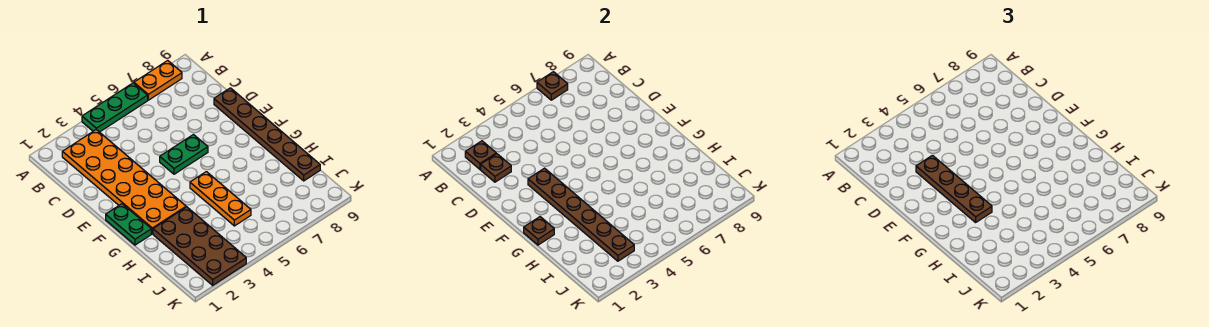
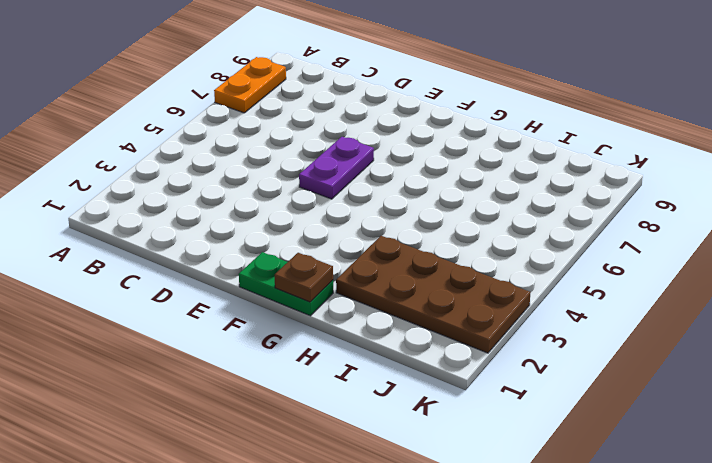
purple 1x2 plate [299,137,374,199] -> green 1x2 plate [160,135,208,174]
none -> green 1x3 plate [82,83,148,132]
none -> orange 2x6 plate [62,130,186,234]
none -> brown 1x6 plate [214,88,320,181]

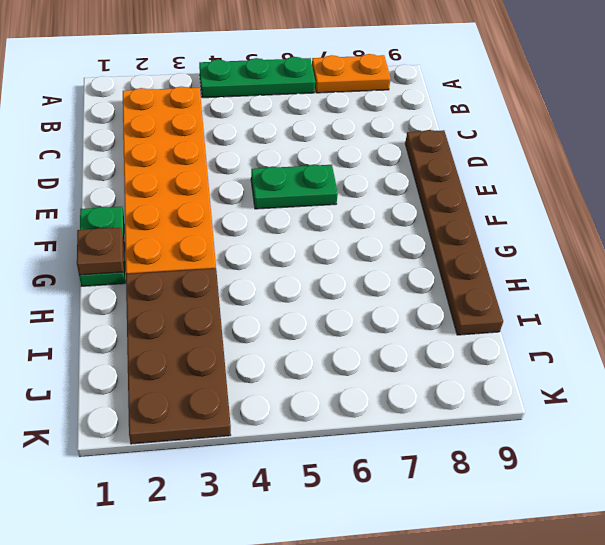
none -> orange 1x3 plate [190,172,251,226]
none -> brown 1x1 plate [537,72,568,100]
none -> brown 1x1 plate [465,141,496,169]

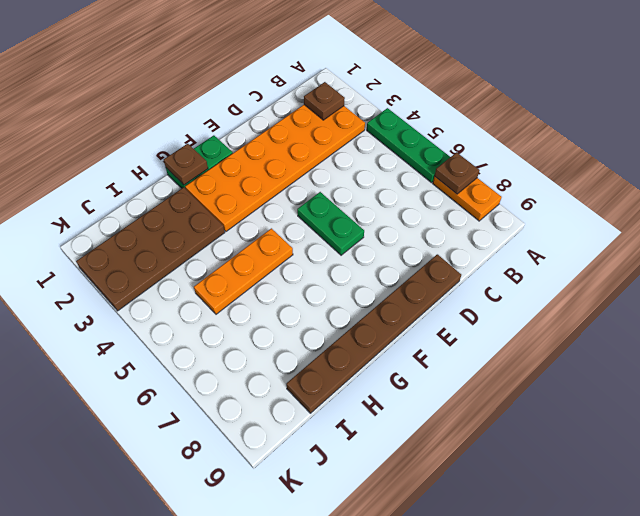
none -> brown 1x1 plate [481,154,511,182]
none -> brown 1x6 plate [528,168,634,261]
none -> brown 1x4 plate [916,155,992,222]

